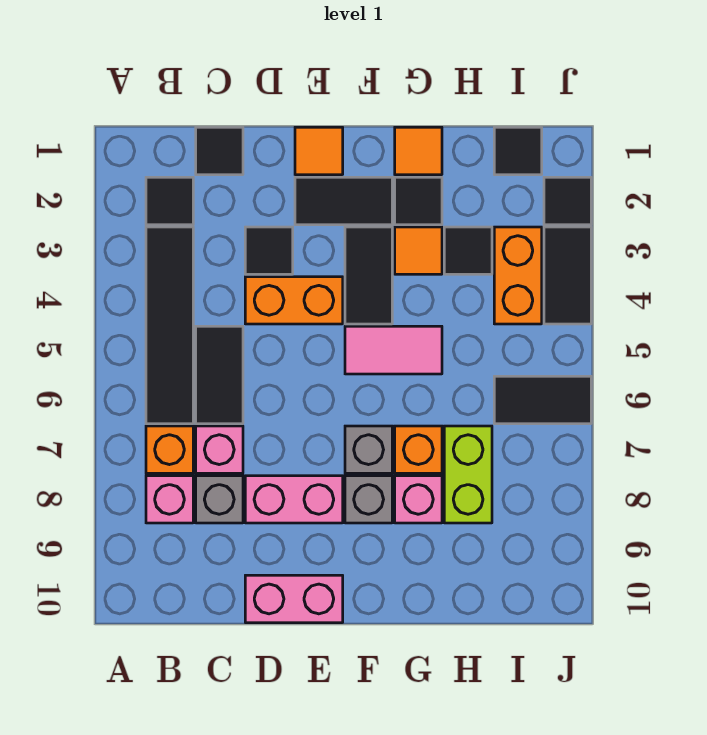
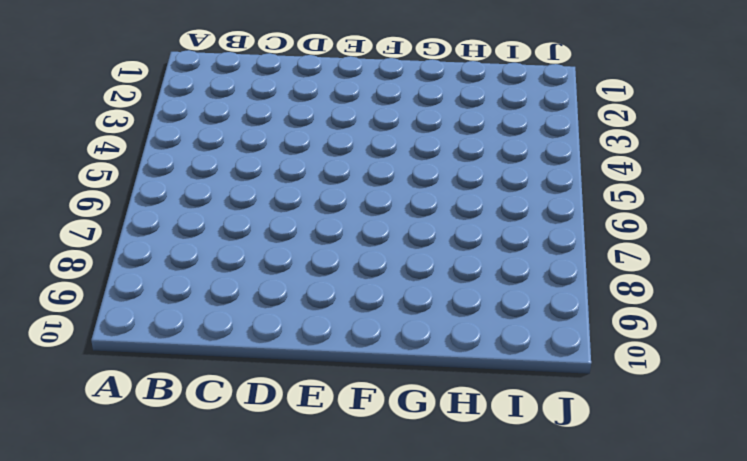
none -> black 1x1 tile [146,177,193,225]
none -> black 1x4 tile [146,227,193,424]
none -> orange 1x1 brick [146,426,193,473]
none -> pink 1x1 brick [146,476,193,523]

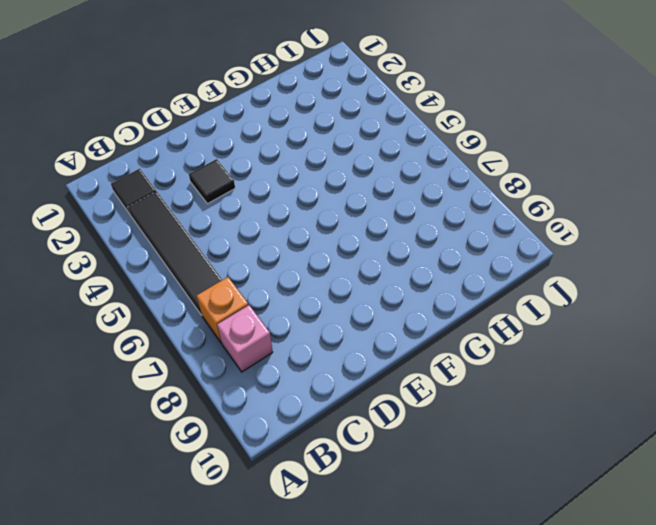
none -> black 1x1 tile [196,127,243,175]
none -> black 1x2 tile [196,326,243,424]
none -> pink 1x1 brick [196,426,243,473]
none -> grey 1x1 brick [196,476,243,523]

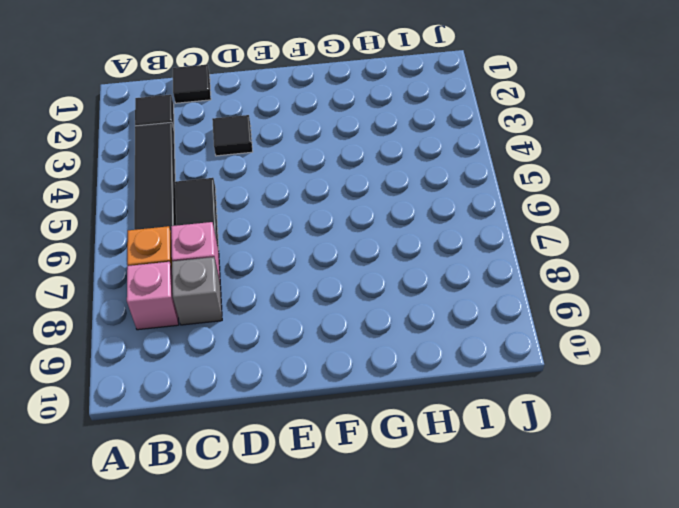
none -> orange 1x2 brick [245,277,343,324]
none -> pink 1x2 brick [245,476,343,523]
none -> pink 1x2 brick [245,575,343,623]
none -> orange 1x1 tile [295,127,343,175]

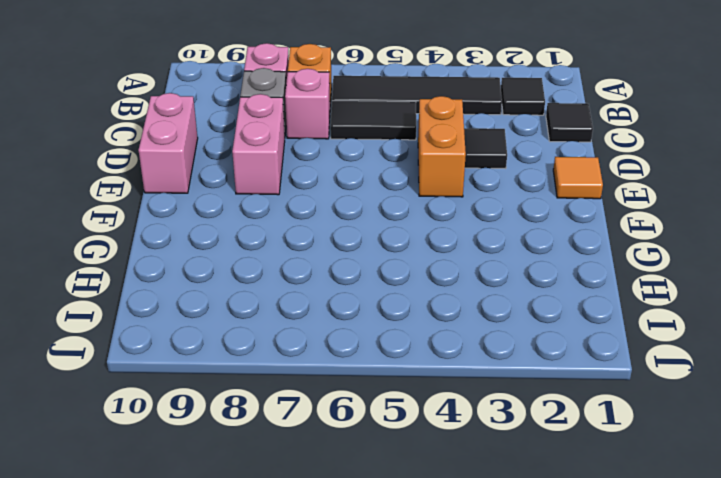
none -> black 1x2 tile [295,177,392,225]
none -> black 1x2 tile [345,227,392,324]
none -> pink 1x2 tile [345,326,442,374]
none -> grey 1x1 brick [345,426,392,473]

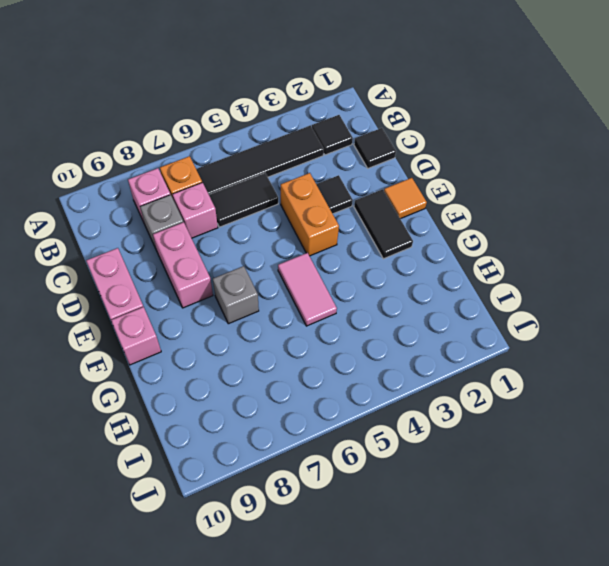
pink 1x1 brick [111,307,161,365] -> pink 1x1 brick moved to [395,476,442,523]
none -> black 1x2 tile [345,227,392,324]
none -> grey 1x1 brick [345,476,392,523]
none -> orange 1x1 tile [395,127,442,175]
none -> black 1x1 tile [395,177,442,225]

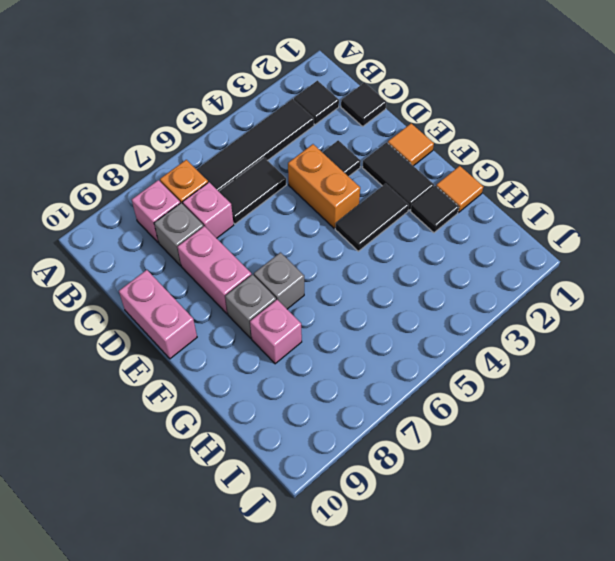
none -> pink 1x2 tile [345,326,442,374]
none -> orange 1x1 tile [395,227,442,274]
none -> orange 1x1 brick [395,426,442,473]
none -> black 1x1 tile [444,227,492,274]

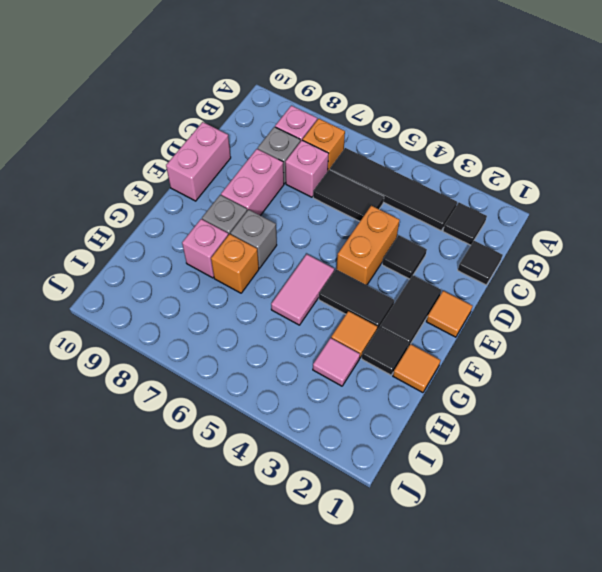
pink 1x1 tile [313,338,360,386] -> black 1x1 tile [444,227,492,274]
none -> lime 1x2 brick [444,426,492,523]
none -> black 1x1 tile [494,127,542,175]
none -> orange 1x2 brick [494,227,542,324]
none -> black 1x2 tile [494,376,591,424]

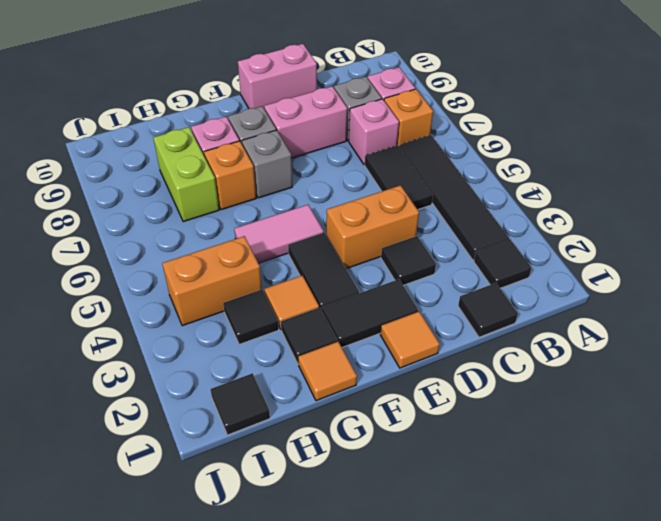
orange 1x2 brick [162,236,262,326] -> orange 1x2 brick turned to [494,227,542,324]
none -> black 1x2 tile [494,376,591,424]
none -> black 1x1 tile [544,177,591,225]
none -> black 1x2 tile [544,227,591,324]

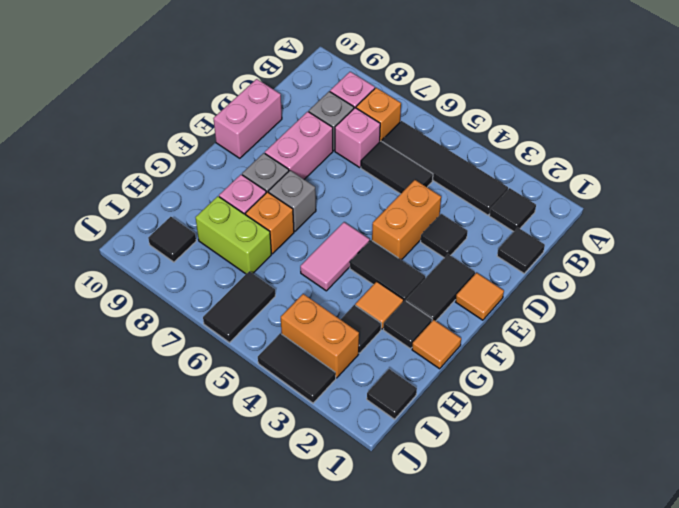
black 1x1 tile [148,217,196,262] -> black 1x1 tile moved to [544,177,591,225]

